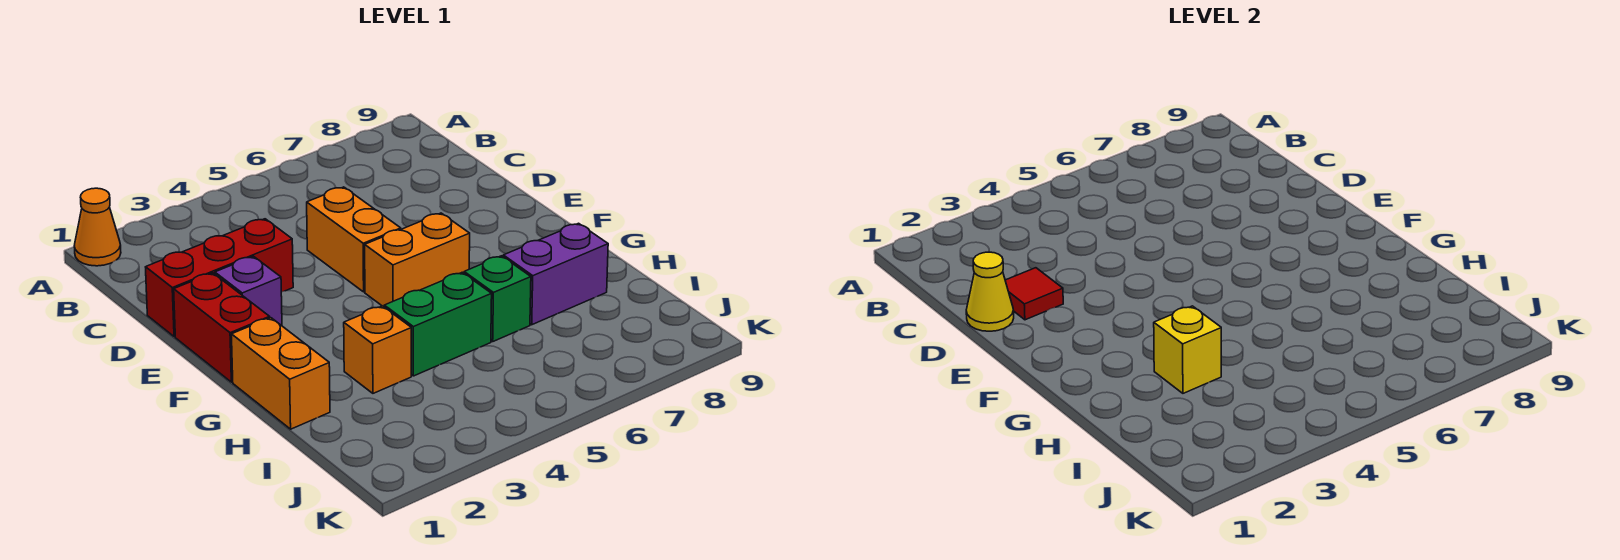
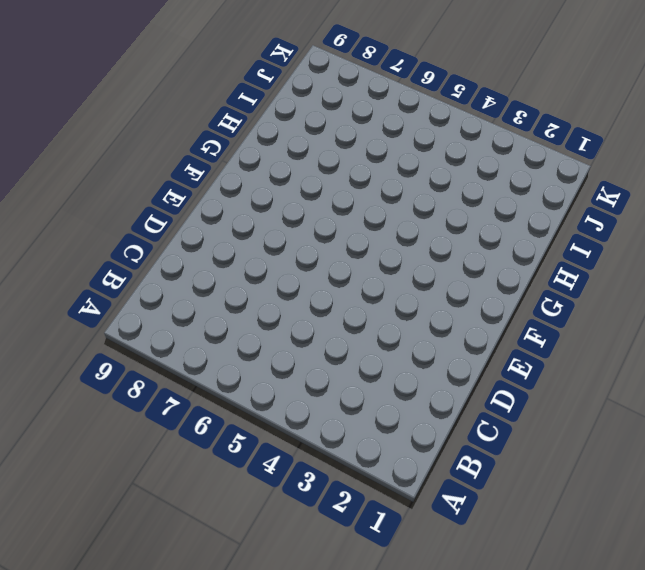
none -> orange 1x1 cone [74,188,121,266]
none -> red 1x3 brick [146,219,293,337]
none -> orange 1x2 brick [307,187,401,292]

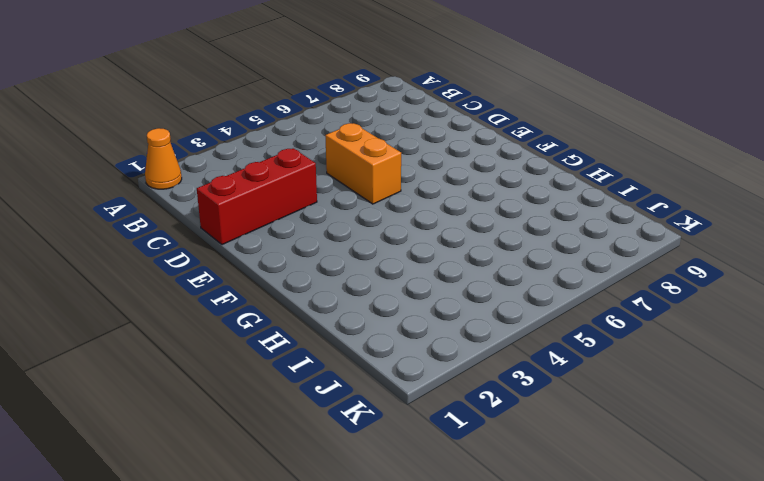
none -> red 1x2 brick [174,273,270,382]
none -> purple 1x1 brick [215,256,282,326]
none -> orange 1x2 brick [365,213,470,307]

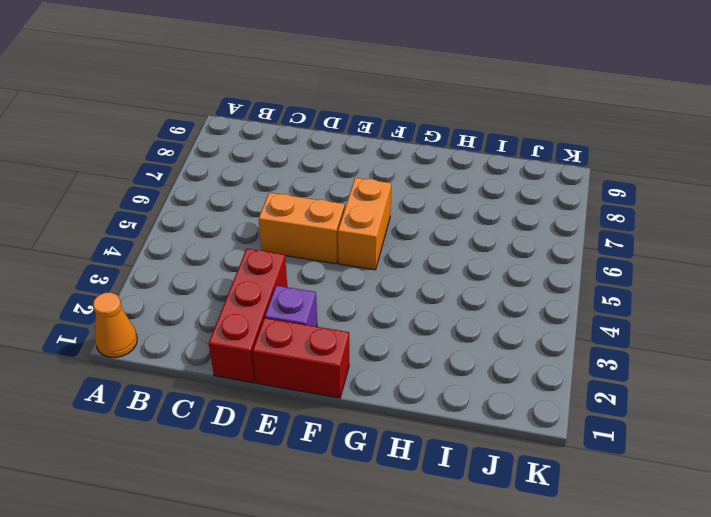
none -> orange 1x2 brick [232,318,330,429]
none -> orange 1x1 brick [344,306,411,393]
none -> green 1x2 brick [384,272,492,376]

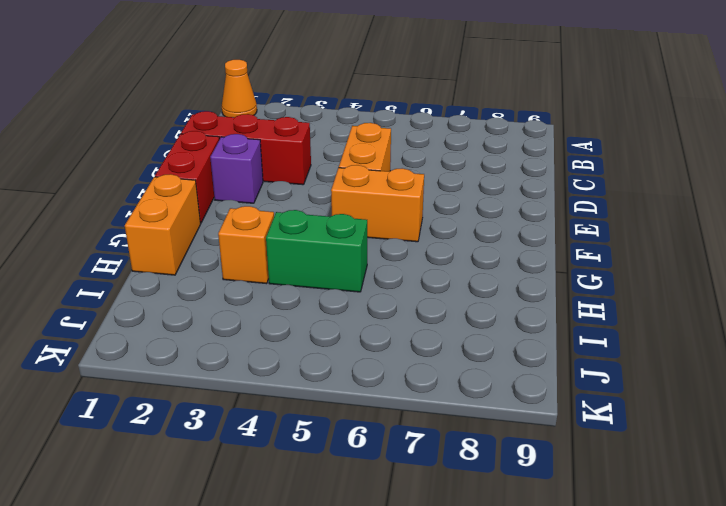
none -> green 1x1 brick [464,256,531,341]
none -> purple 1x2 brick [503,223,608,325]
none -> yellow 1x1 cone [966,252,1014,331]

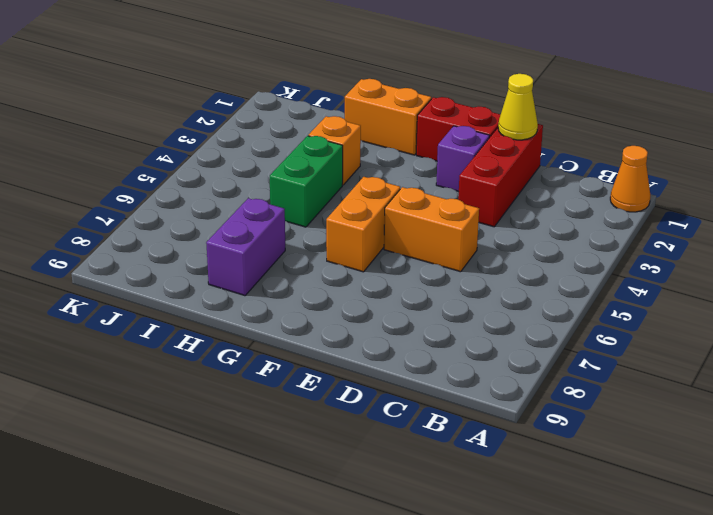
none -> green 1x1 brick [464,256,531,341]
none -> red 1x1 tile [1005,268,1063,320]
none -> yellow 1x1 brick [1154,306,1221,393]

